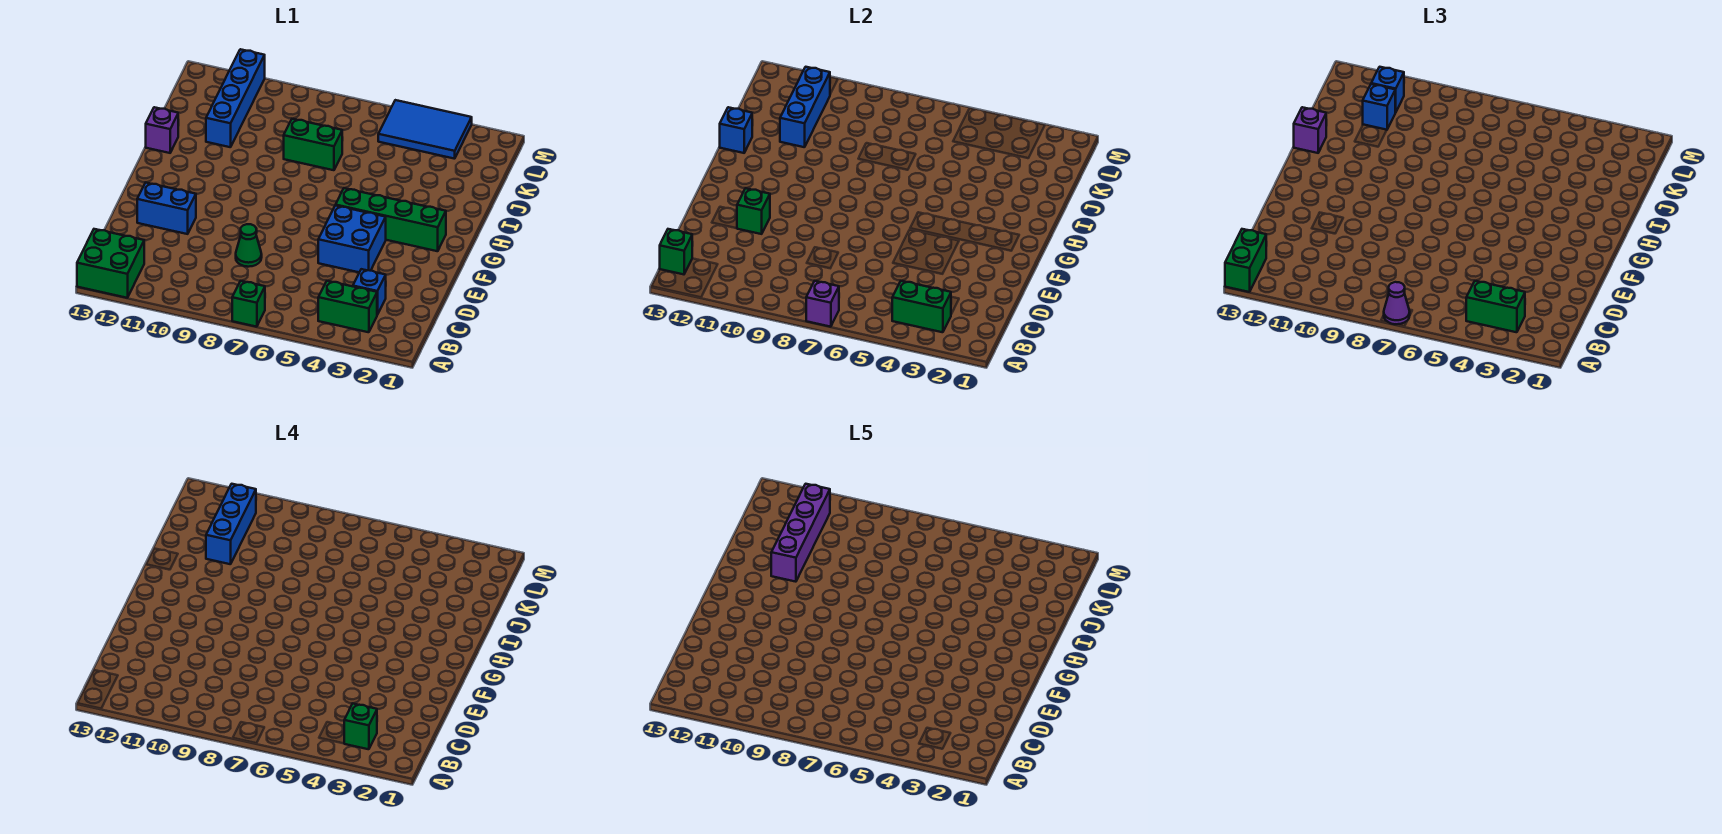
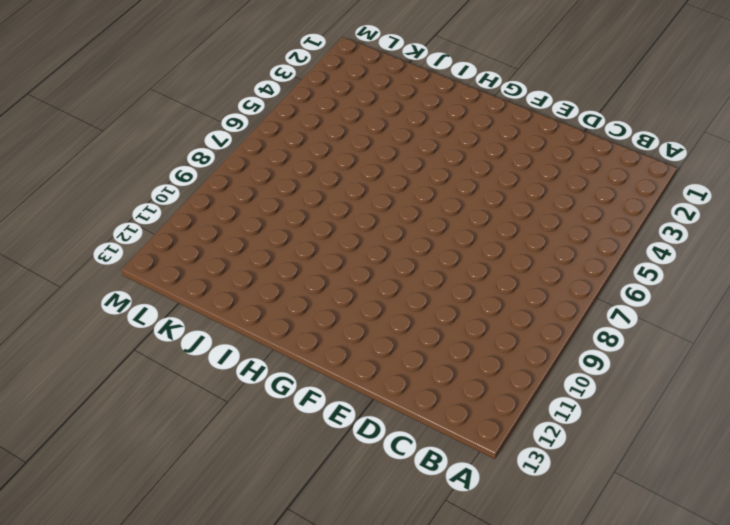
none -> green 1x1 brick [232,281,265,327]
none -> green 2x2 brick [77,229,144,298]
none -> green 1x2 brick [318,281,377,332]

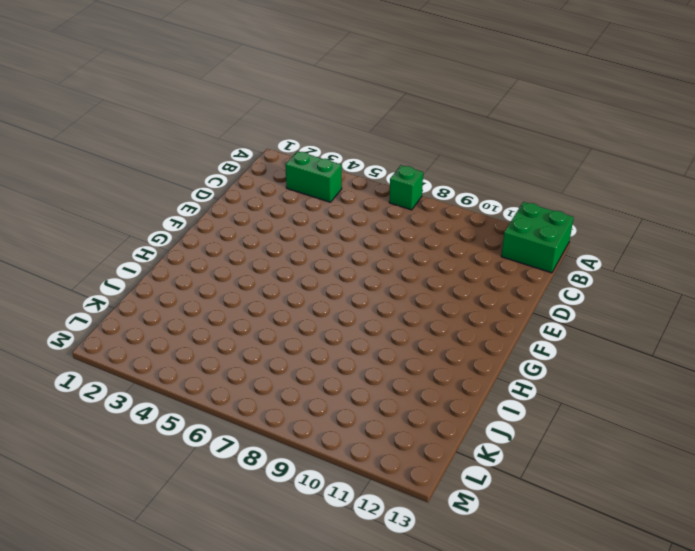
none -> blue 1x1 brick [353,269,386,315]
none -> green 1x1 cone [236,224,262,267]
none -> blue 2x2 brick [318,205,386,272]

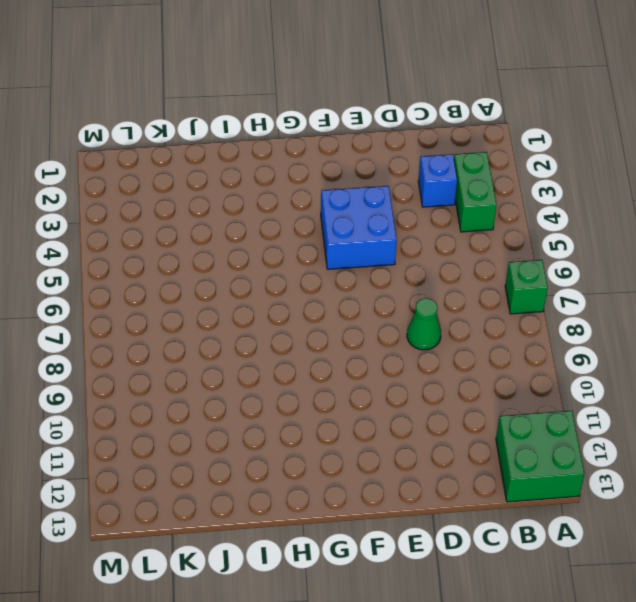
none -> blue 1x2 brick [137,182,196,234]
none -> green 1x4 brick [336,188,446,251]
none -> purple 1x1 brick [146,107,178,153]

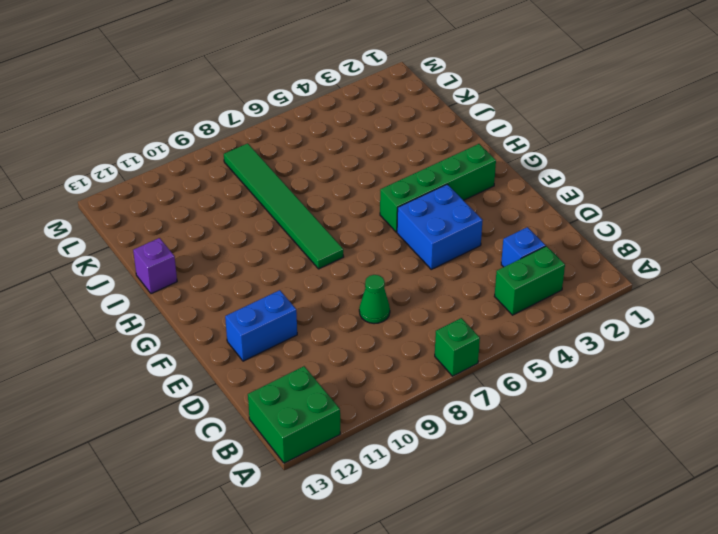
green 1x6 tile [224,143,344,269] -> green 1x2 brick [284,119,342,170]
none -> blue 1x4 brick [206,49,265,147]
none -> blue 2x3 tile [378,100,472,159]
none -> purple 1x1 brick [806,281,839,327]

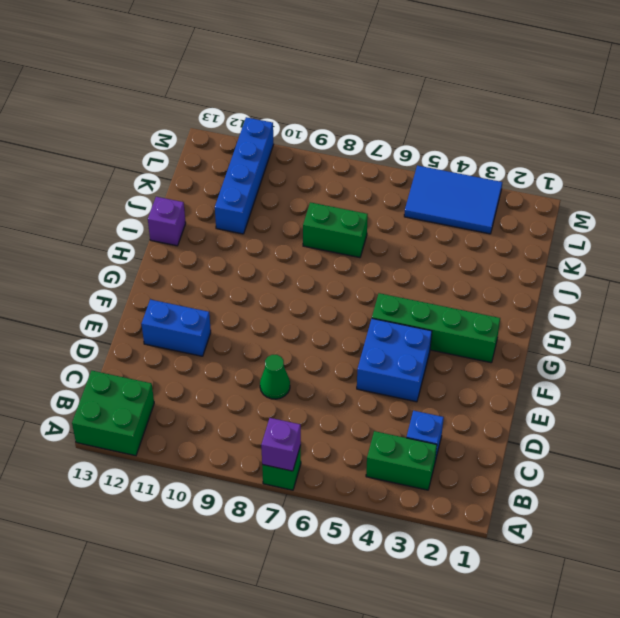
none -> green 1x2 brick [892,281,951,332]
none -> green 1x1 brick [660,229,692,274]
none -> green 1x1 brick [737,188,770,234]

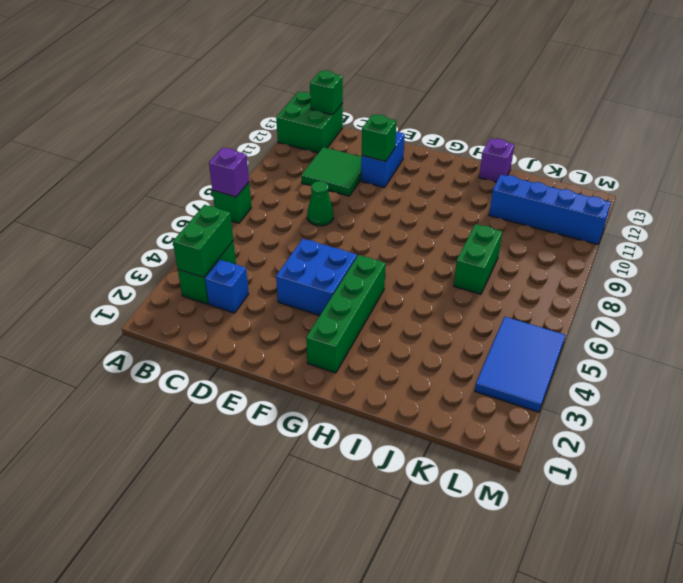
green 2x2 tile [301,147,362,196] -> none
none -> blue 1x1 brick [720,107,752,153]
none -> blue 1x3 brick [780,67,830,147]
none -> purple 1x1 cone [1384,282,1410,324]

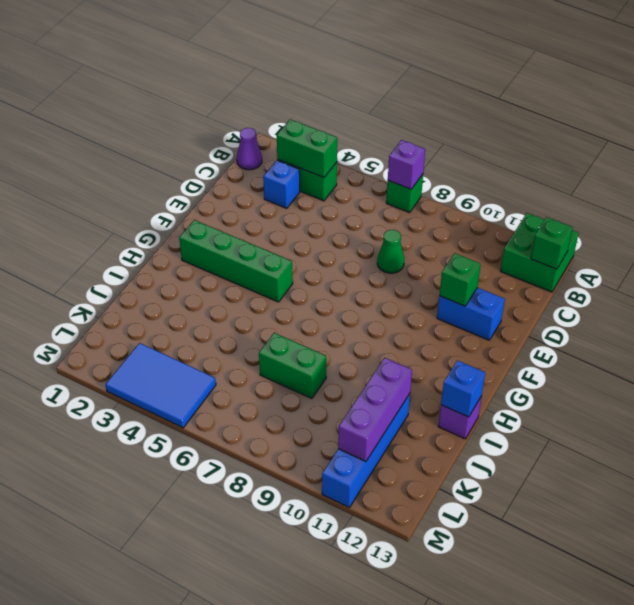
purple 1x1 cone [237,128,262,170] -> purple 1x1 cone moved to [1384,282,1410,324]
purple 1x3 brick [338,358,412,461] -> blue 1x3 brick [780,67,830,147]
none -> blue 2x2 brick [318,205,386,272]
none -> green 1x2 brick [1225,229,1266,292]
none -> green 1x2 brick [1466,281,1525,332]

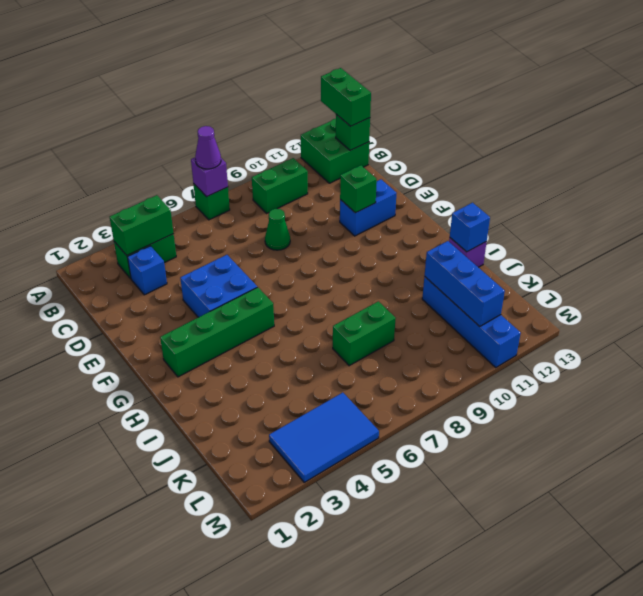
green 1x2 brick [252,158,308,213] -> green 1x2 brick moved to [1466,281,1525,332]
none -> purple 1x1 brick [1294,107,1326,153]
none -> blue 1x1 brick [1363,84,1396,130]
none -> blue 1x1 brick [1371,67,1404,112]

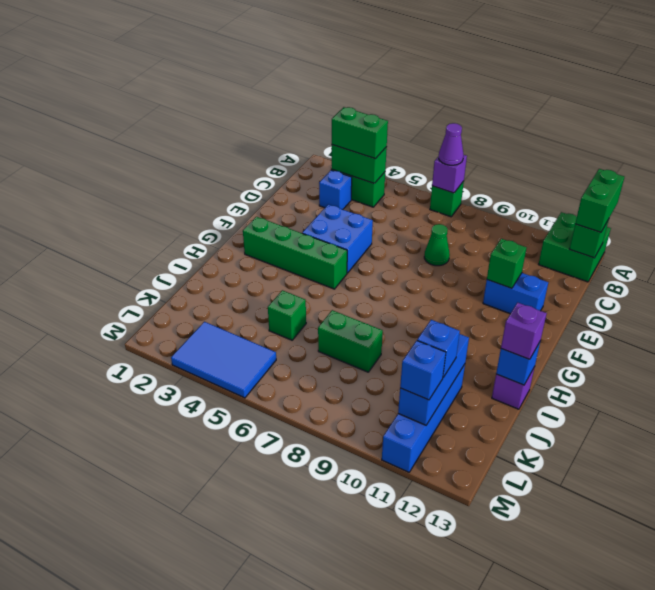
green 1x1 brick [268,290,306,340] -> green 1x1 brick moved to [344,703,377,749]
none -> blue 1x3 brick [206,484,256,564]
none -> purple 1x4 brick [771,484,830,582]

